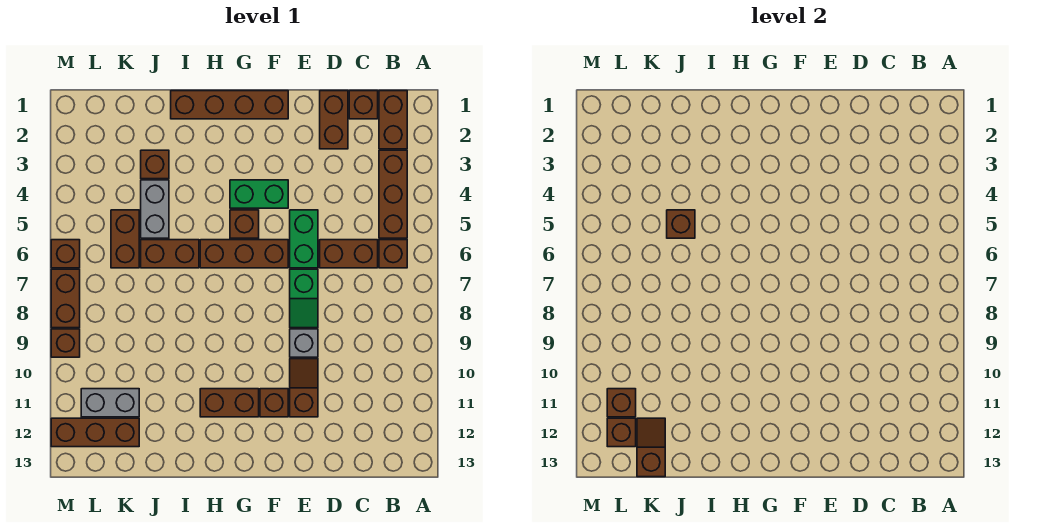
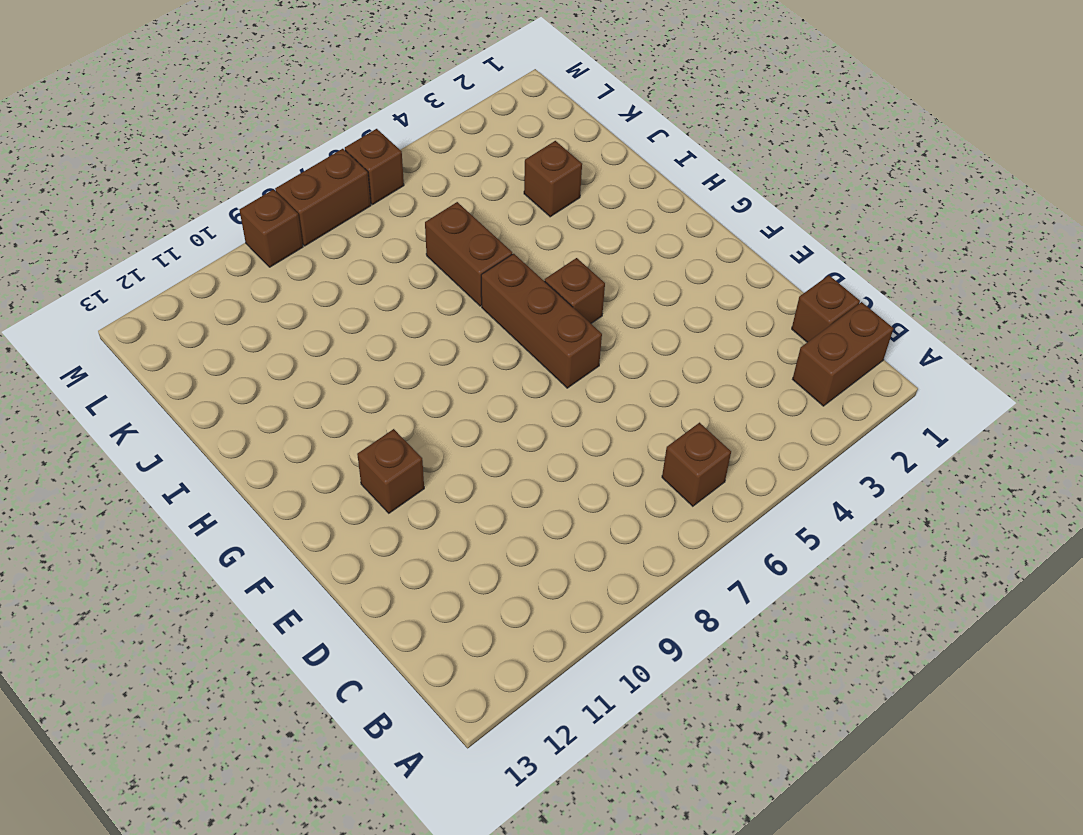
none -> brown 1x3 brick [379,150,407,238]
none -> brown 1x2 brick [320,240,378,268]
none -> brown 1x2 brick [320,91,348,149]

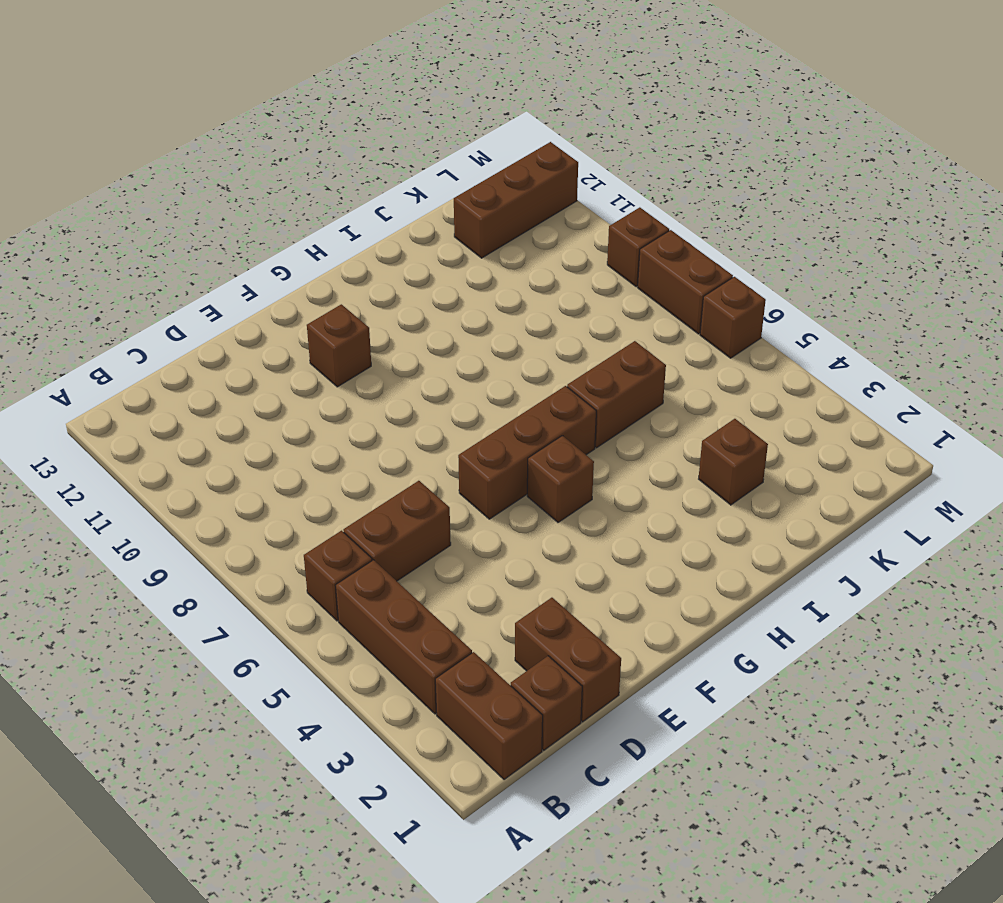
none -> green 1x2 brick [290,210,318,268]
none -> green 1x2 slope [290,269,318,328]
none -> grey 1x1 brick [290,329,318,357]

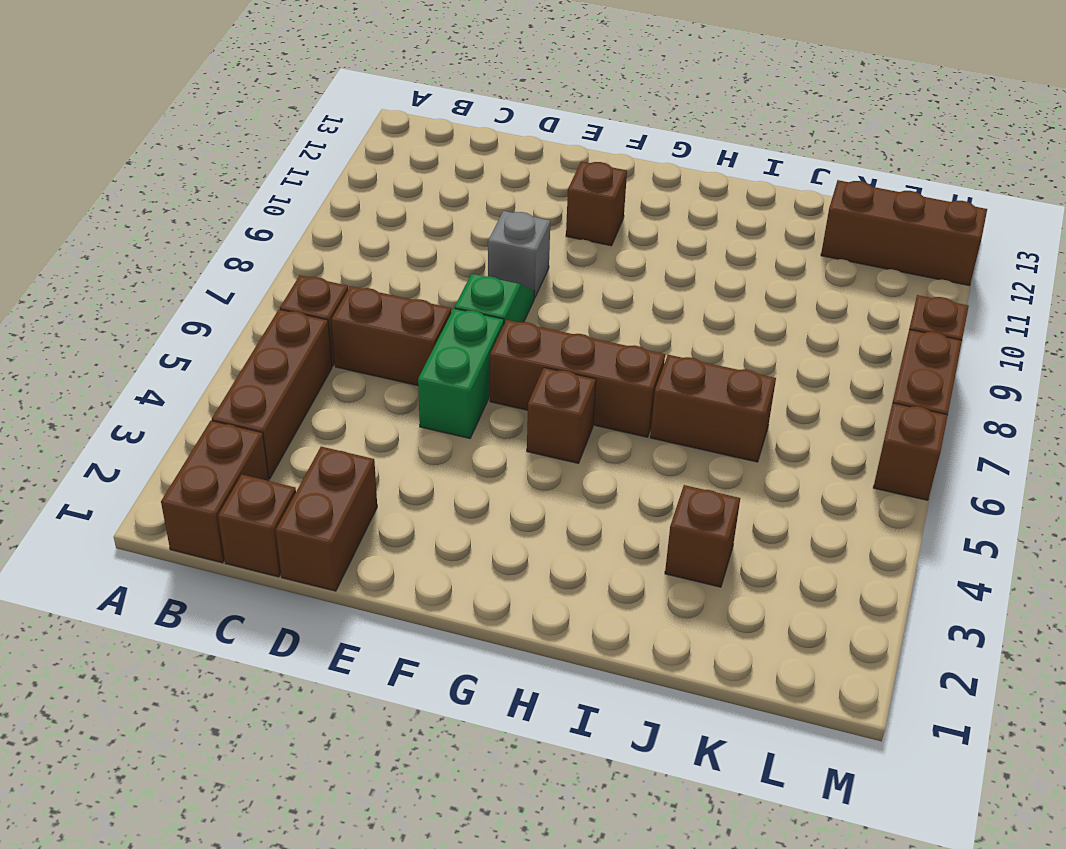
none -> brown 1x2 slope [290,359,318,417]
none -> brown 1x4 brick [171,91,288,119]
none -> green 1x2 brick [230,180,288,208]

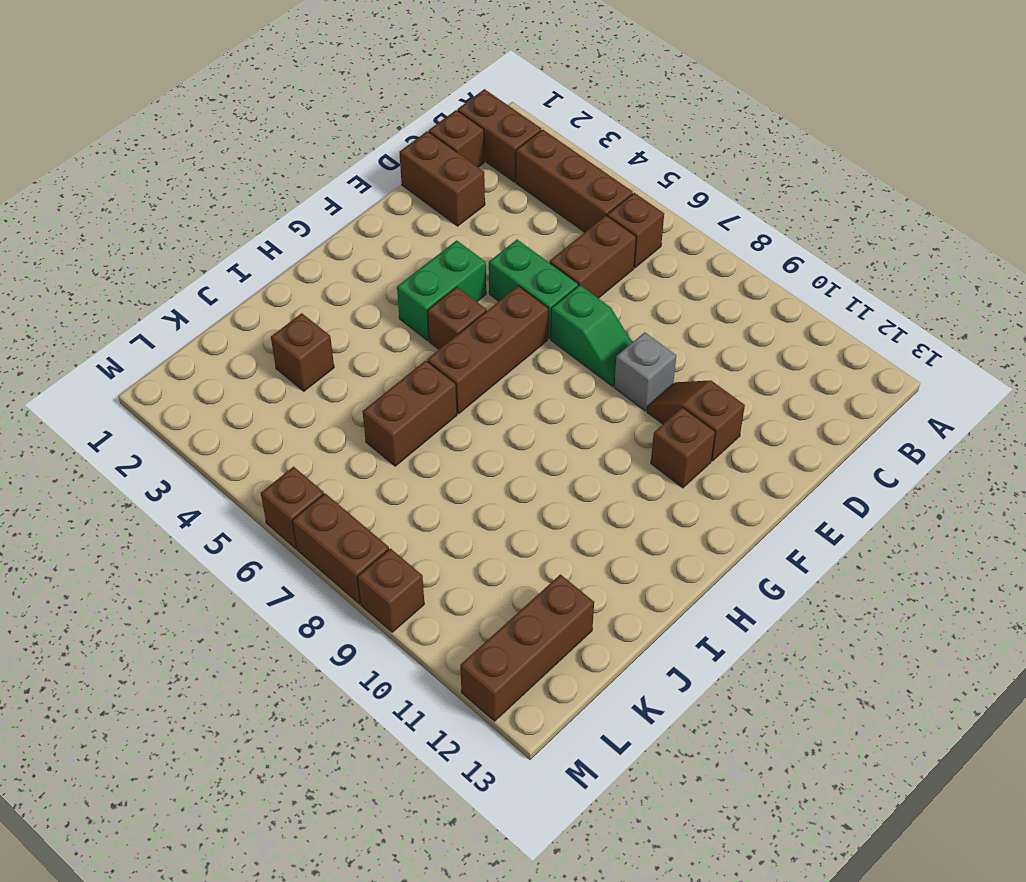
none -> brown 1x4 brick [171,91,288,119]
none -> brown 1x2 brick [200,389,259,417]
none -> grey 1x2 brick [141,180,169,238]

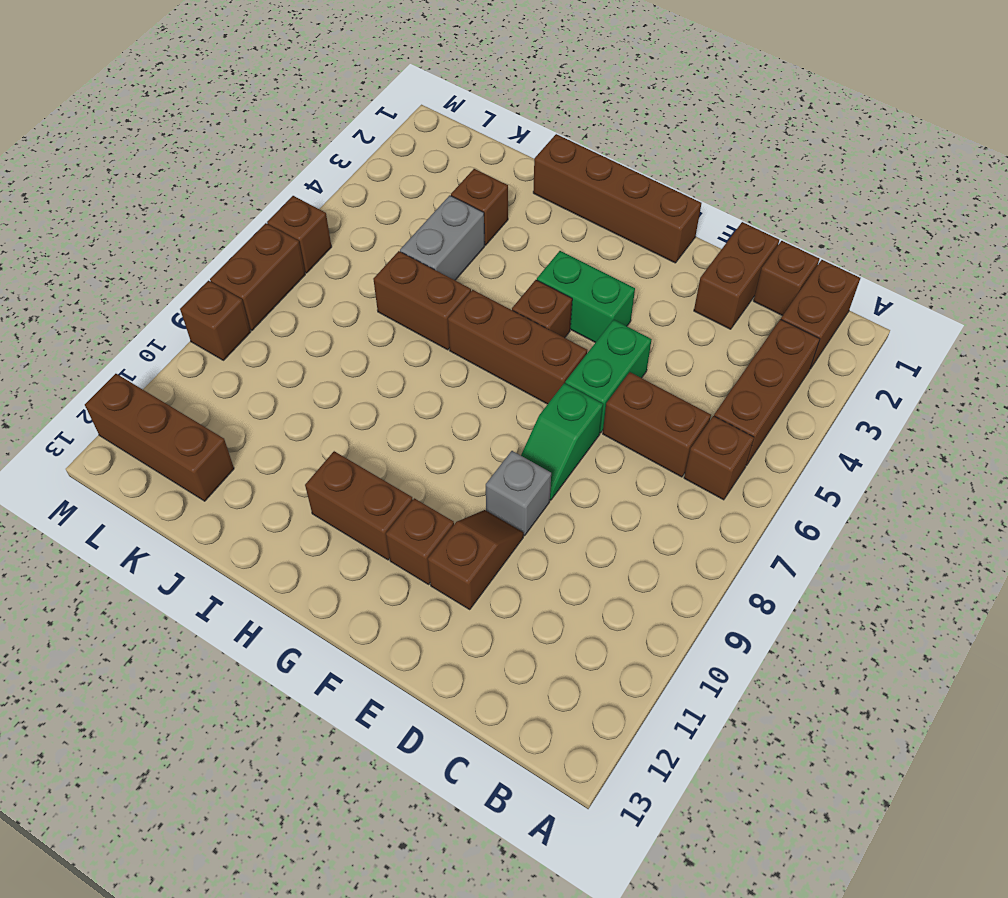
none -> brown 1x2 brick [111,210,139,268]
none -> grey 1x2 brick [81,389,139,417]
none -> brown 1x1 brick [667,210,695,238]

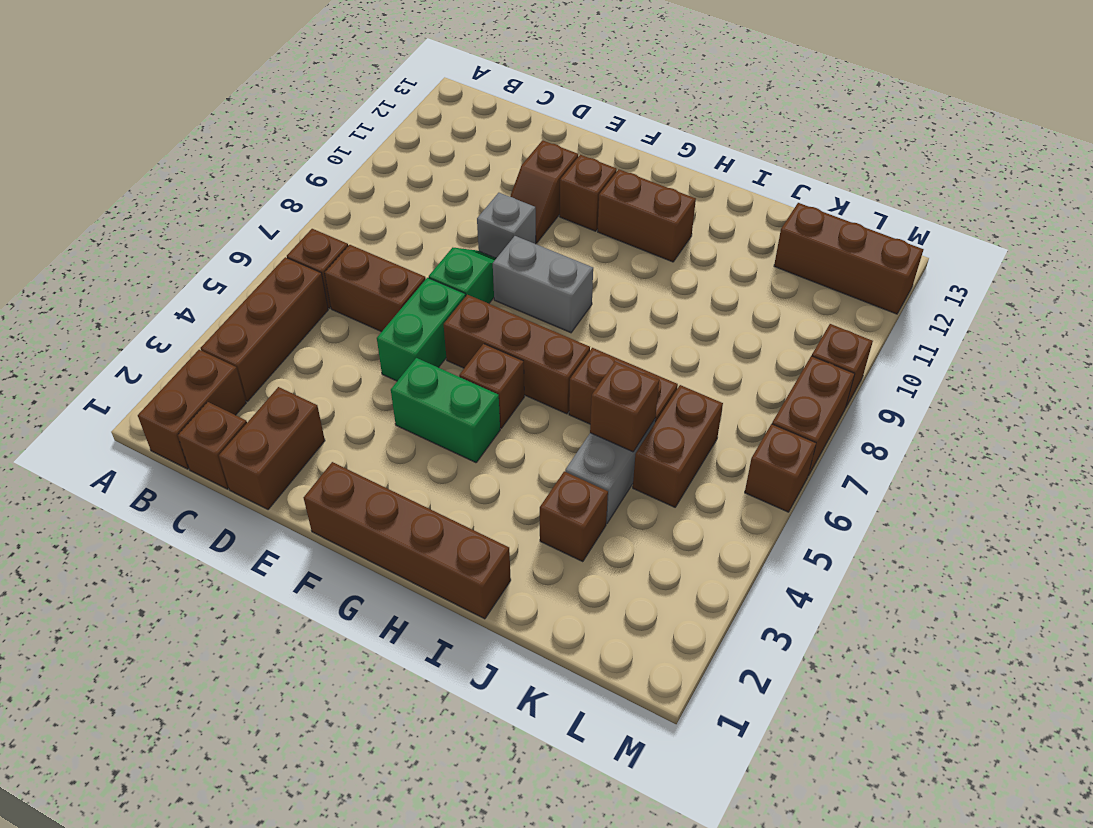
grey 1x2 brick [493,236,593,333] -> grey 1x2 brick moved to [81,389,139,417]
none -> brown 1x2 slope [637,418,665,477]
none -> brown 1x1 brick [607,389,636,417]
none -> brown 1x1 brick [607,418,636,447]

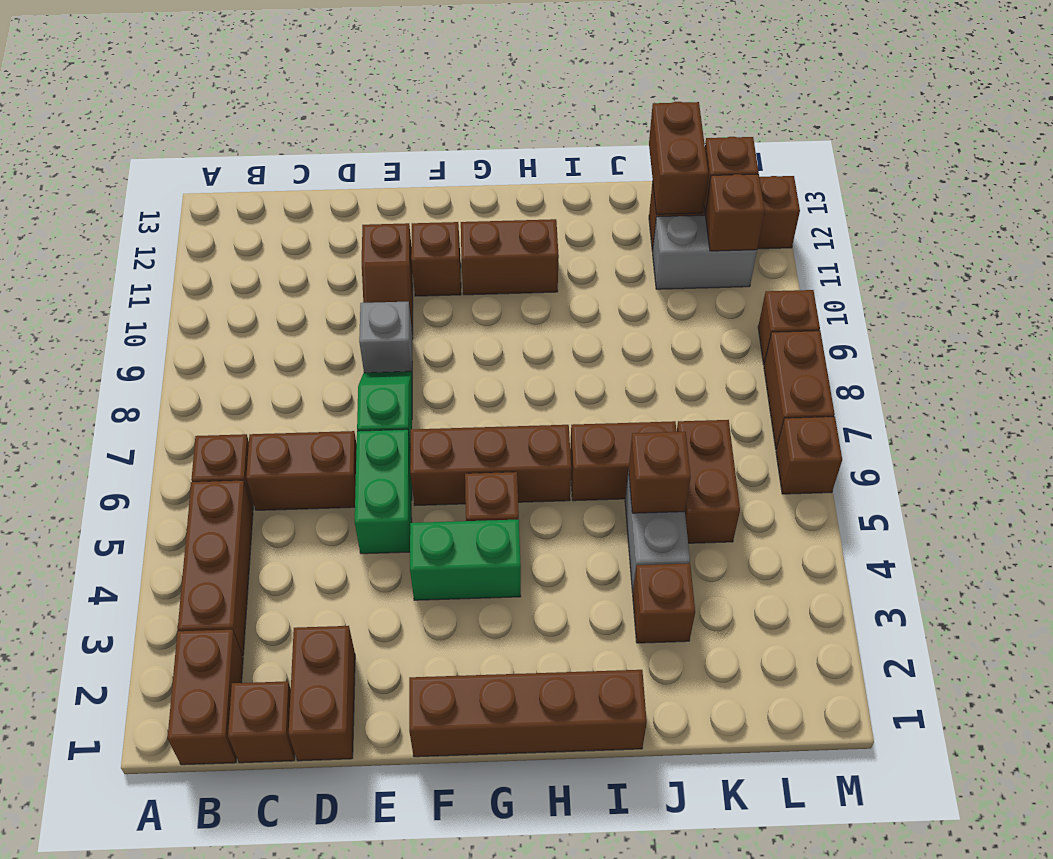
brown 1x2 brick [649,102,708,214] -> brown 1x2 slope [637,418,665,477]

